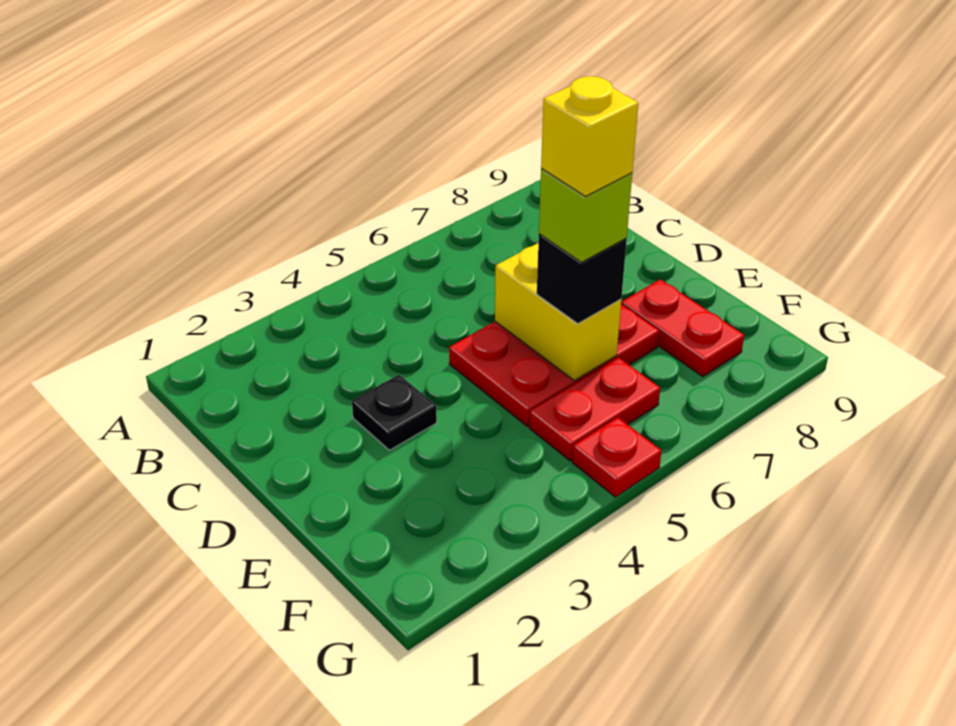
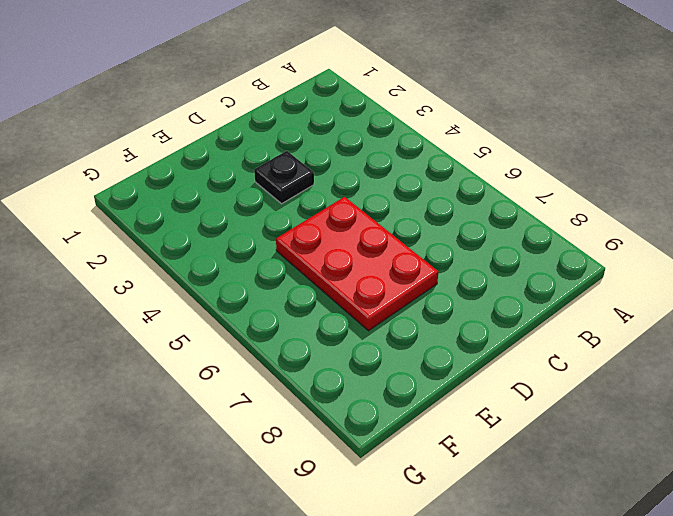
none -> red 1x2 plate [621,279,744,377]
none -> red 1x2 plate [529,358,660,461]

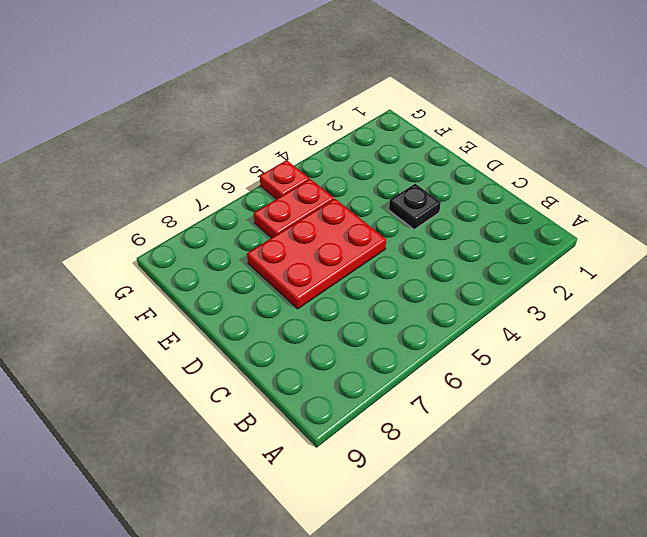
none -> red 1x2 plate [621,279,744,377]
none -> yellow 1x2 brick [495,243,621,380]

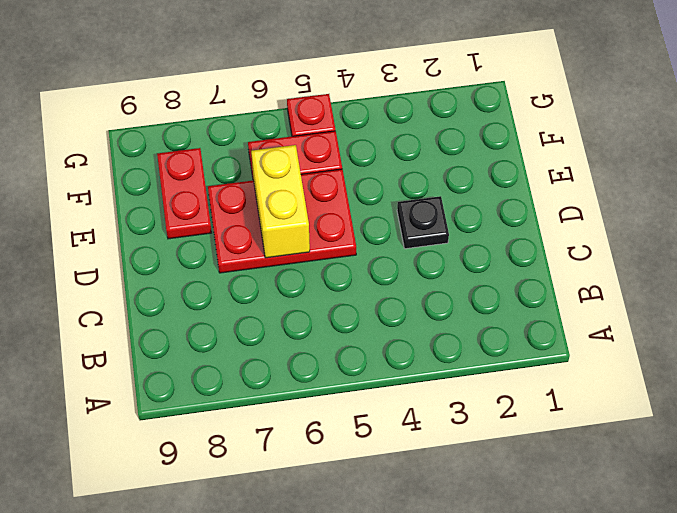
none -> black 1x1 brick [537,234,627,323]
none -> lime 1x1 brick [539,169,632,262]

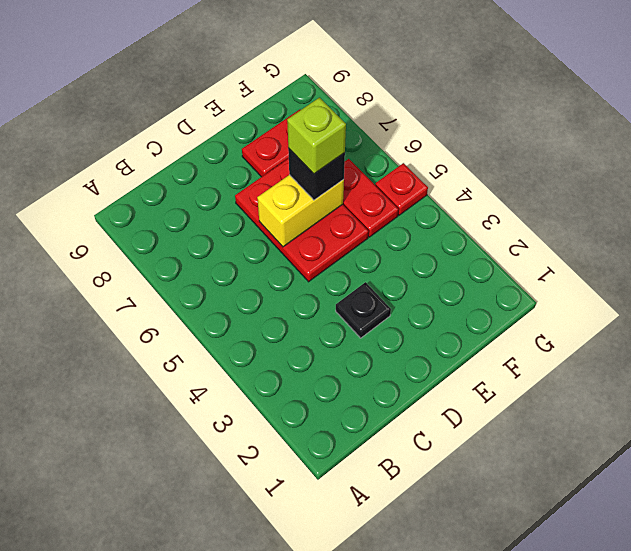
none -> yellow 1x1 brick [541,76,638,197]

